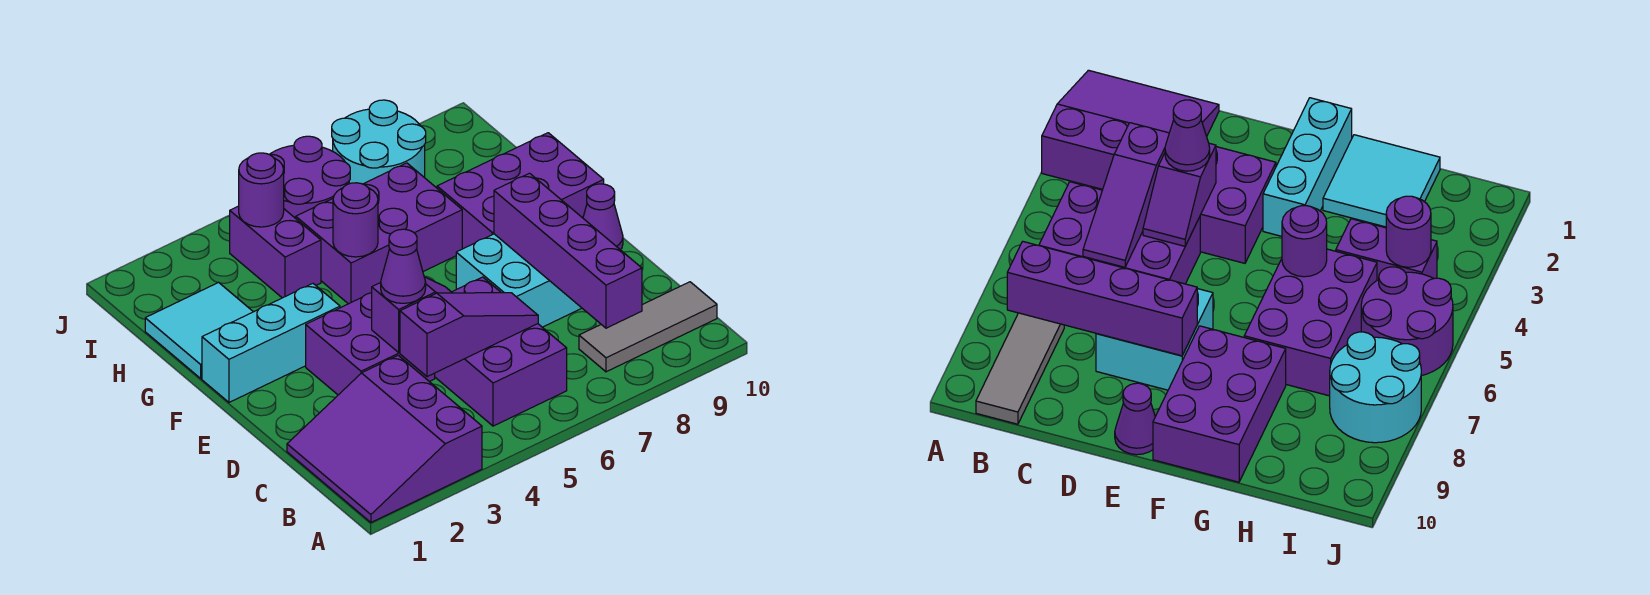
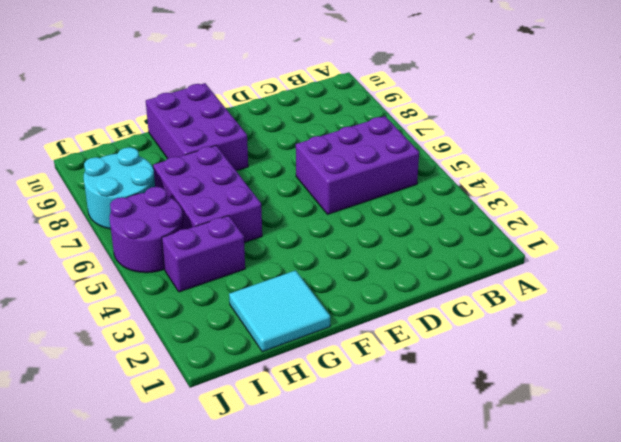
none -> purple 3x3 slope [287,355,482,522]
none -> grey 1x3 tile [579,282,717,372]
none -> purple 2x2 brick [306,293,435,395]

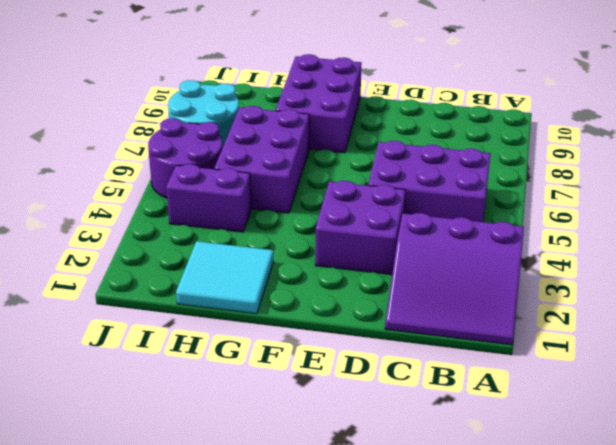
none -> grey 1x3 tile [579,282,717,372]
none -> cyan 2x2 brick [456,234,581,327]
none -> purple 1x1 cone [583,184,623,250]

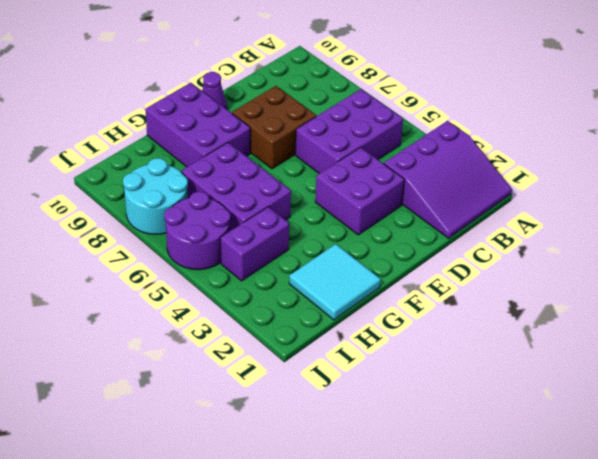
brown 2x2 brick [232,86,316,169] -> cyan 2x2 brick [456,234,581,327]
none -> grey 1x3 tile [579,282,717,372]
none -> cyan 1x3 brick [202,284,340,402]
none -> purple 1x4 brick [494,173,642,328]

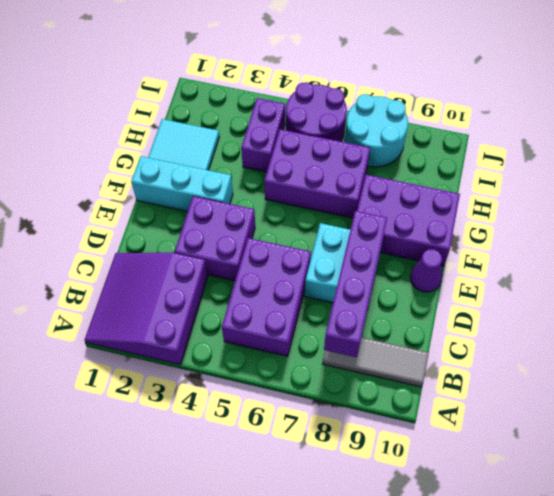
none -> purple 1x3 slope [400,293,538,377]
none -> purple 1x2 slope [372,277,452,352]
none -> purple 1x1 round brick [333,183,378,257]

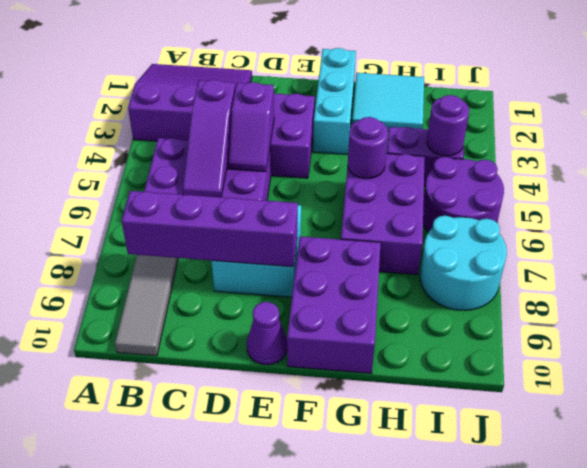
none -> purple 1x1 cone [381,229,426,303]

